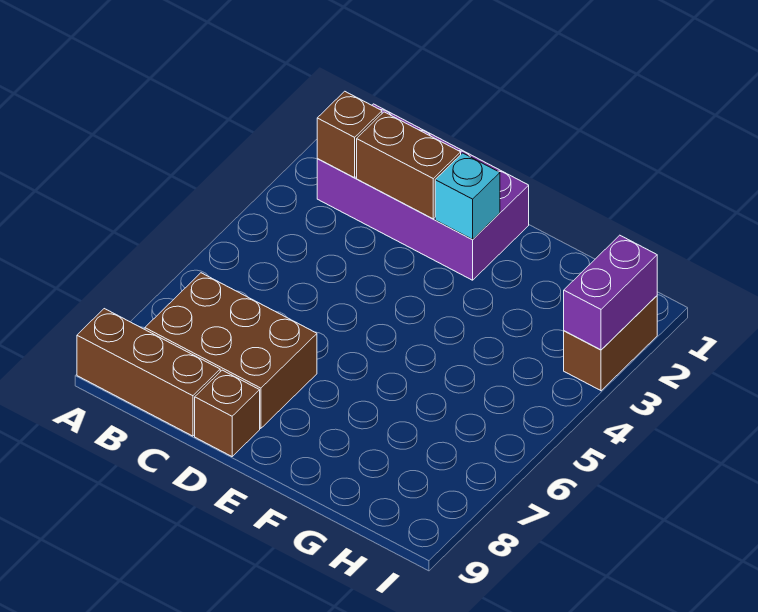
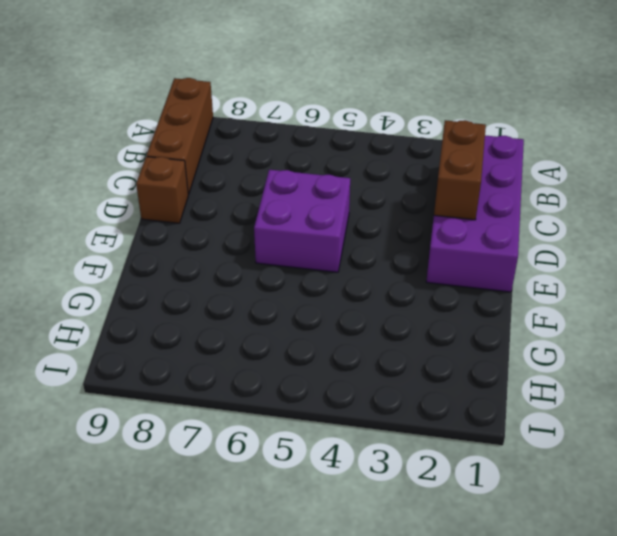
purple 2x2 brick [254,170,350,272] -> none
none -> brown 2x3 brick [145,273,317,428]
none -> brown 1x2 brick [564,296,657,391]

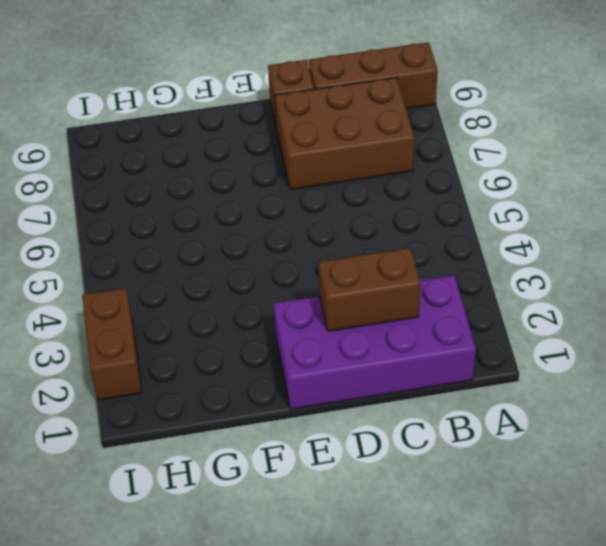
none -> brown 1x1 brick [317,91,382,178]
none -> cyan 1x1 brick [435,153,500,239]

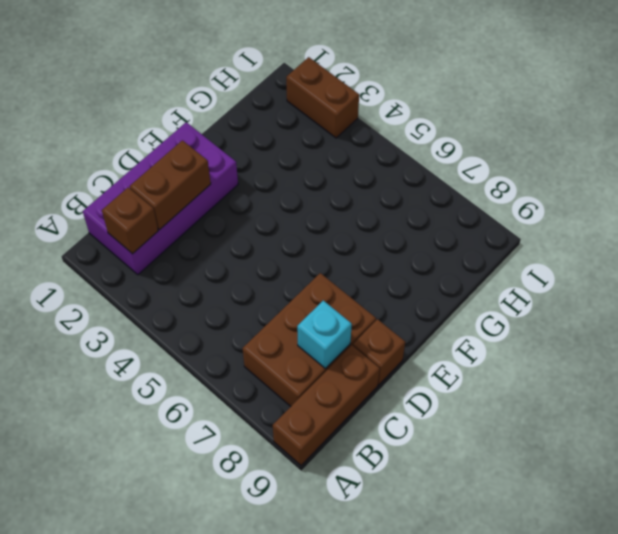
cyan 1x1 brick [297,300,352,369] -> cyan 1x1 brick moved to [435,153,500,239]
none -> purple 1x2 brick [564,235,657,350]

